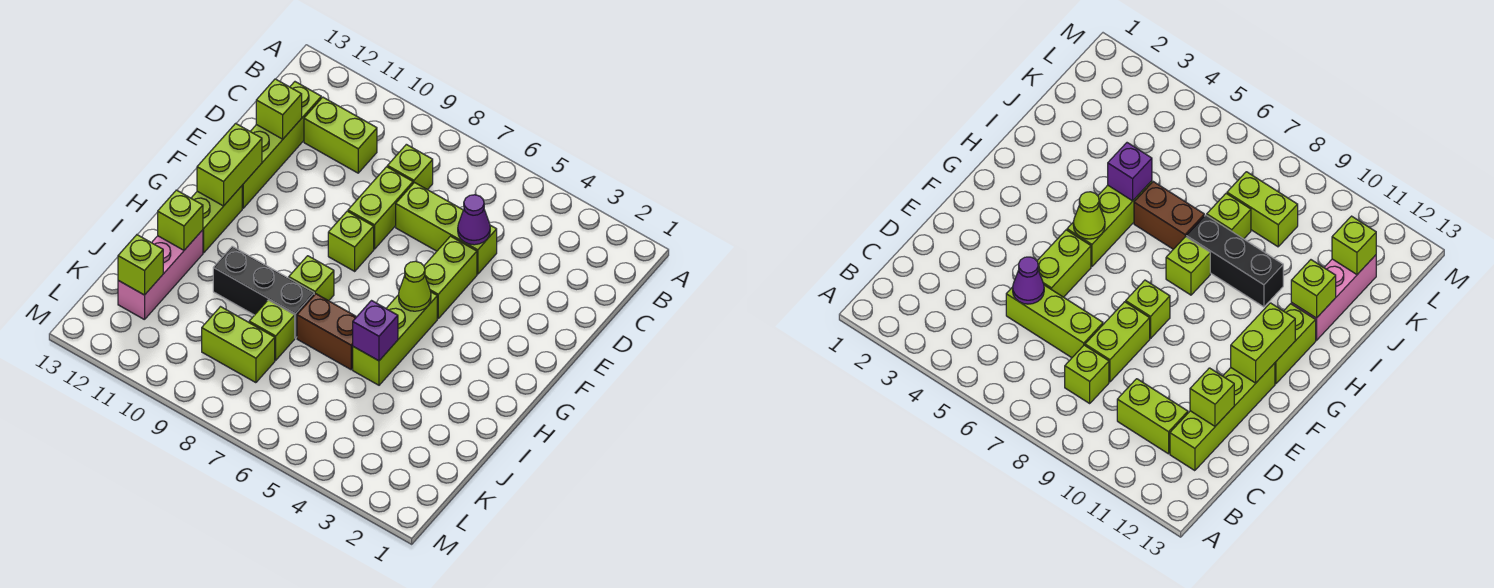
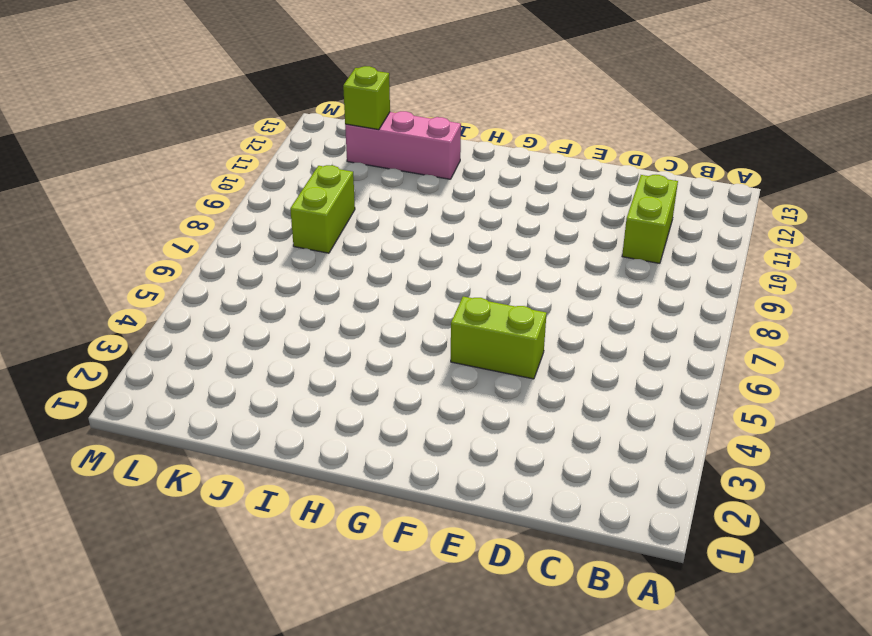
none -> lime 1x1 brick [387,144,433,190]
none -> lime 1x4 brick [242,82,321,208]
none -> lime 1x3 brick [396,183,497,274]

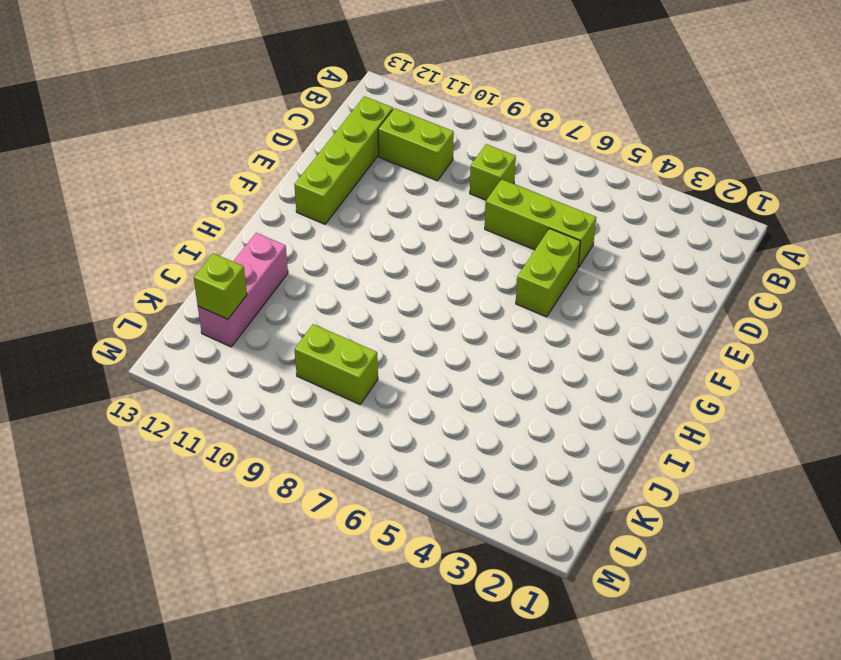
none -> lime 1x2 brick [348,167,413,249]
none -> lime 1x1 brick [328,211,374,271]
none -> lime 1x3 brick [353,292,437,385]

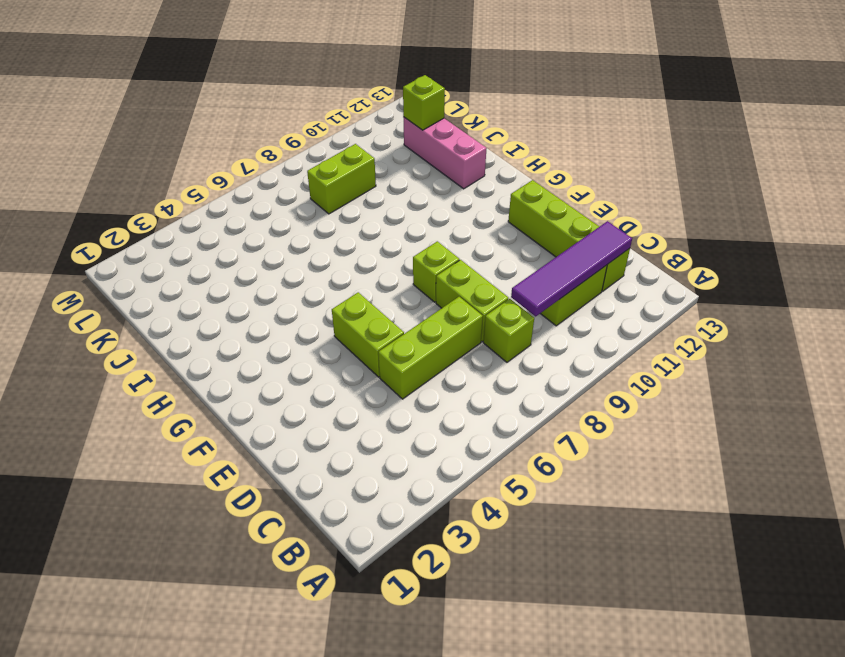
purple 1x4 tile [511,221,632,316] -> none
none -> lime 1x3 brick [353,292,437,385]
none -> lime 1x2 brick [191,186,242,253]
none -> lime 1x1 brick [289,256,334,301]

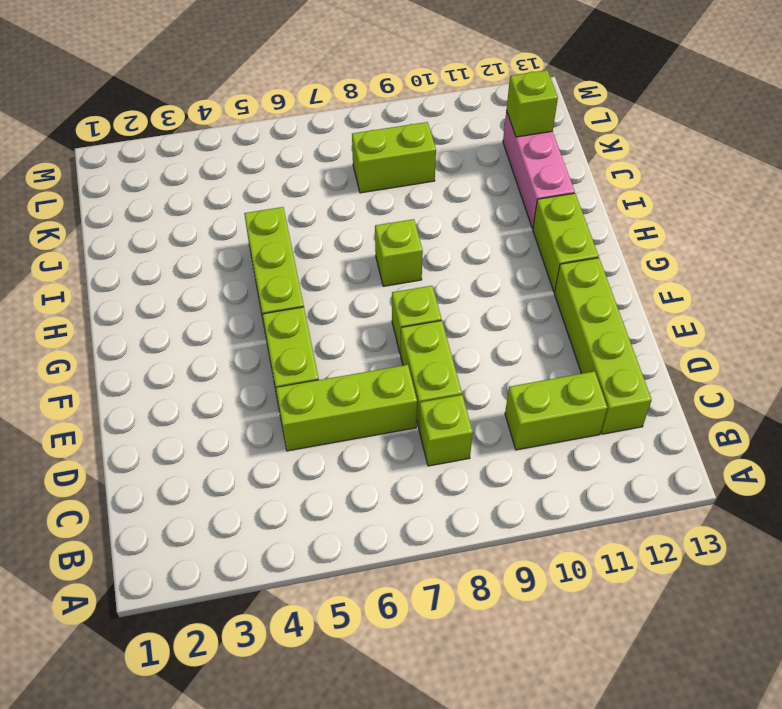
none -> brown 1x2 brick [297,294,356,370]
none -> black 1x3 brick [213,246,314,338]
none -> lime 1x1 brick [249,300,295,360]

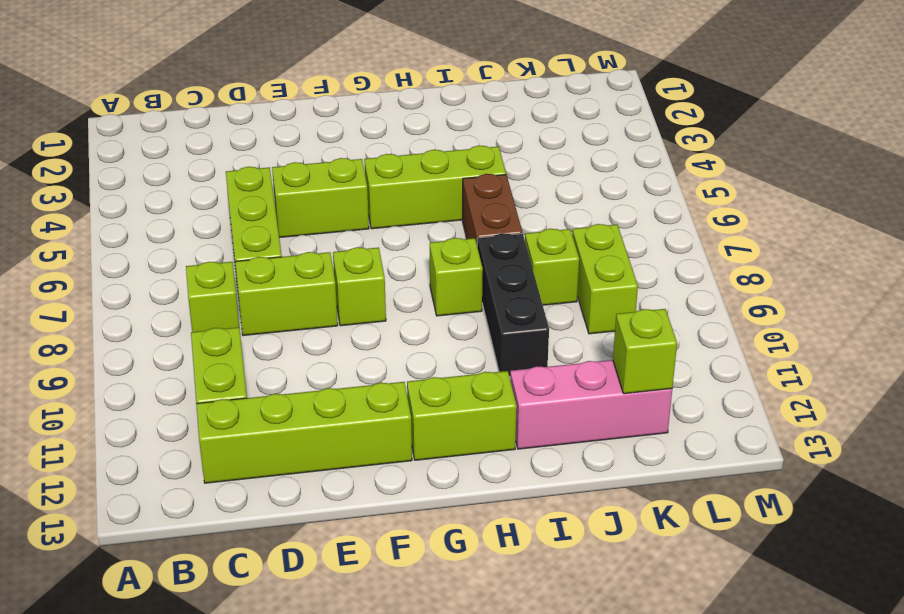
none -> purple 1x1 cone [458,195,490,245]
none -> lime 1x1 brick [256,79,302,139]
none -> lime 1x2 brick [197,123,262,206]

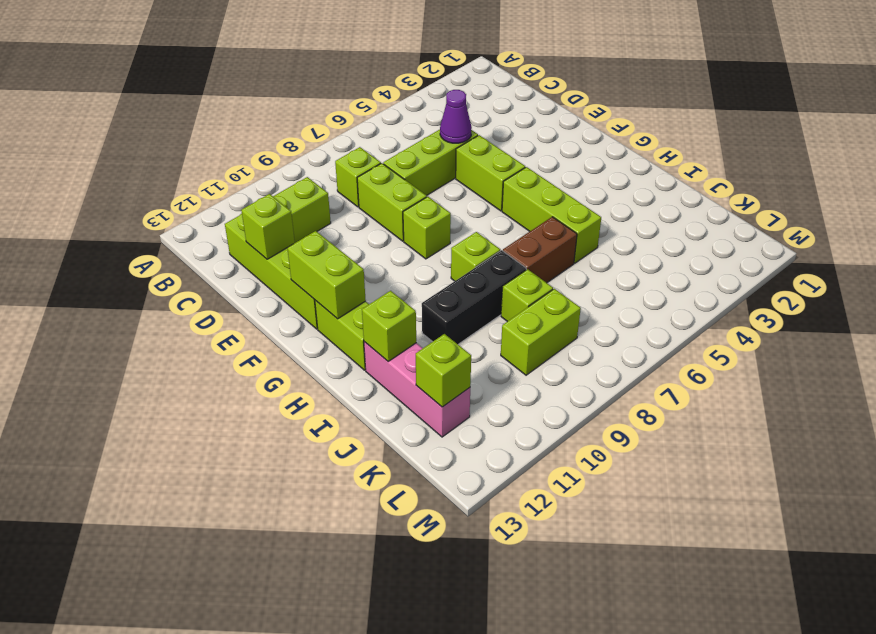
none -> lime 1x1 cone [399,261,431,311]
none -> purple 1x1 brick [353,301,398,361]

